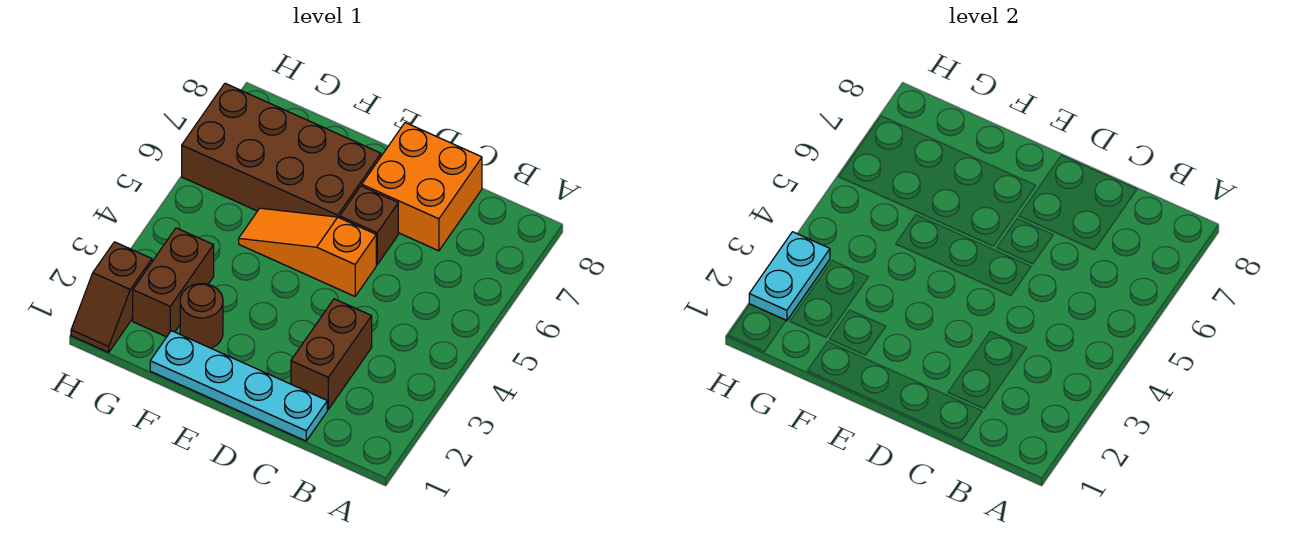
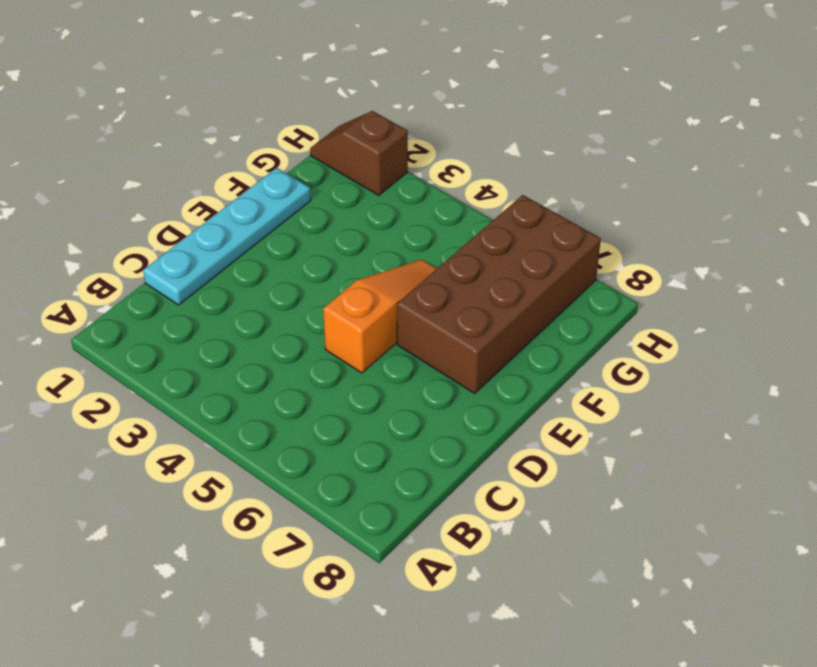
none -> brown 1x2 brick [291,299,372,409]
none -> orange 2x2 brick [362,123,482,251]

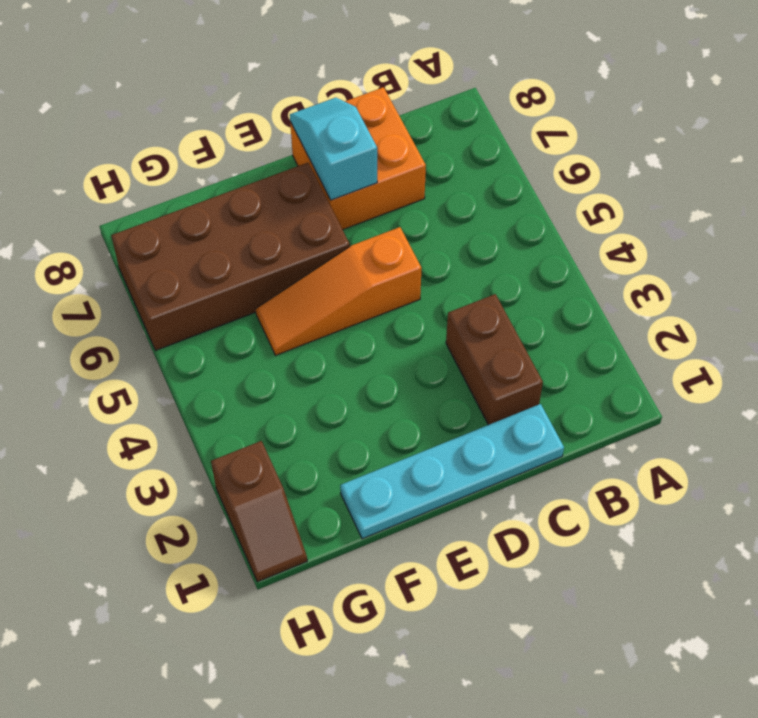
cyan 1x2 slope [290,98,377,200] -> none
none -> brown 1x1 brick [340,186,398,265]
none -> brown 1x1 round brick [180,284,223,348]

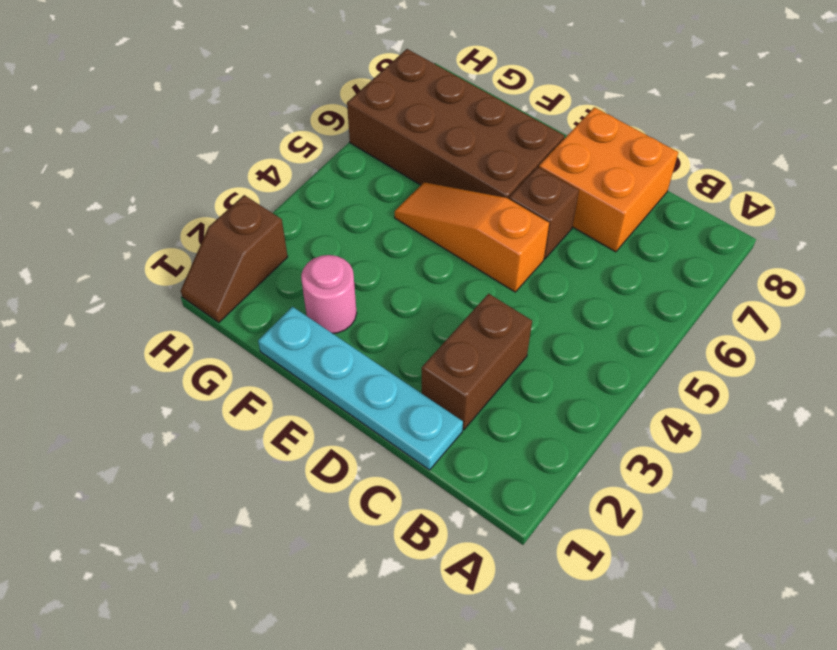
pink 1x1 round brick [301,255,357,333] -> brown 1x1 round brick [180,284,223,348]
none -> brown 1x2 brick [133,228,214,337]
none -> cyan 1x2 plate [749,232,830,321]

